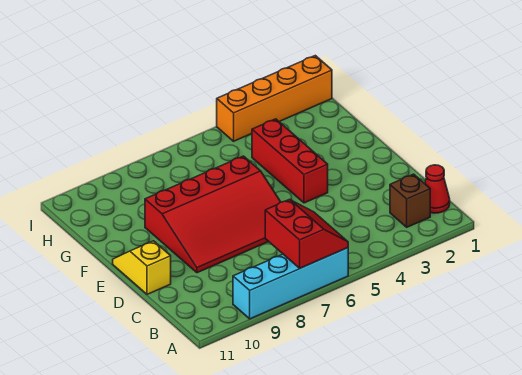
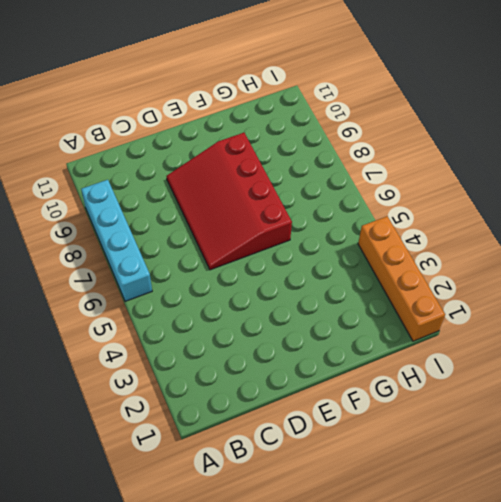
none -> red 1x1 cone [425,165,450,213]
none -> brown 1x1 brick [390,174,430,227]

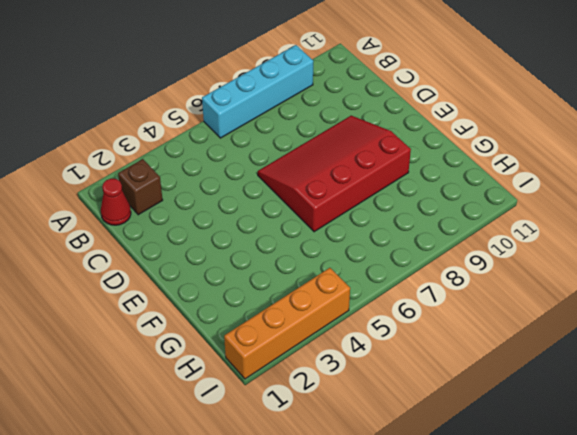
none -> yellow 1x2 slope [113,241,171,294]
none -> red 1x3 brick [252,119,328,203]

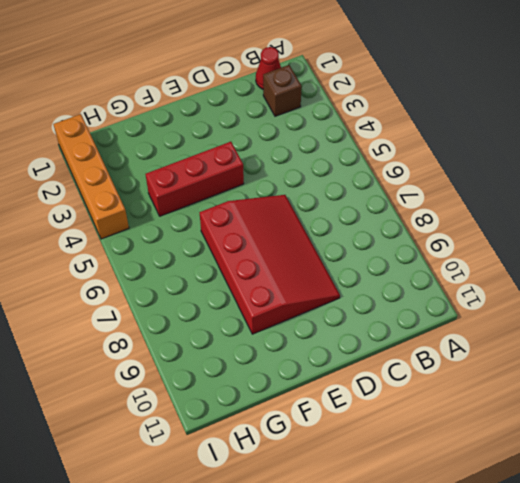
none -> cyan 1x4 brick [233,248,348,319]
none -> yellow 1x2 slope [113,241,171,294]

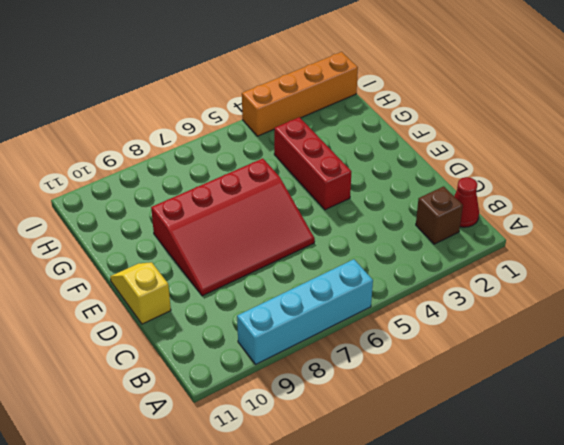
none -> red 2x2 slope [265,199,348,268]

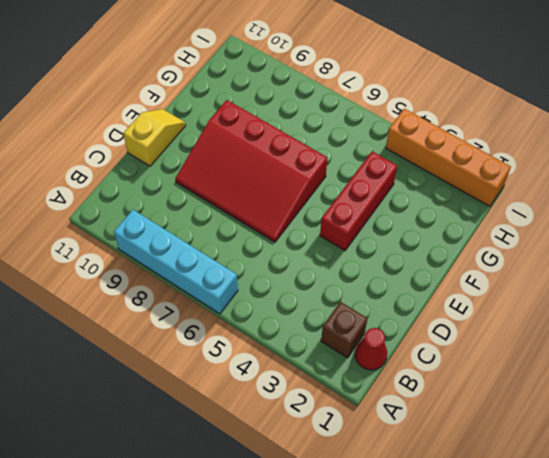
none -> red 2x2 slope [265,199,348,268]

